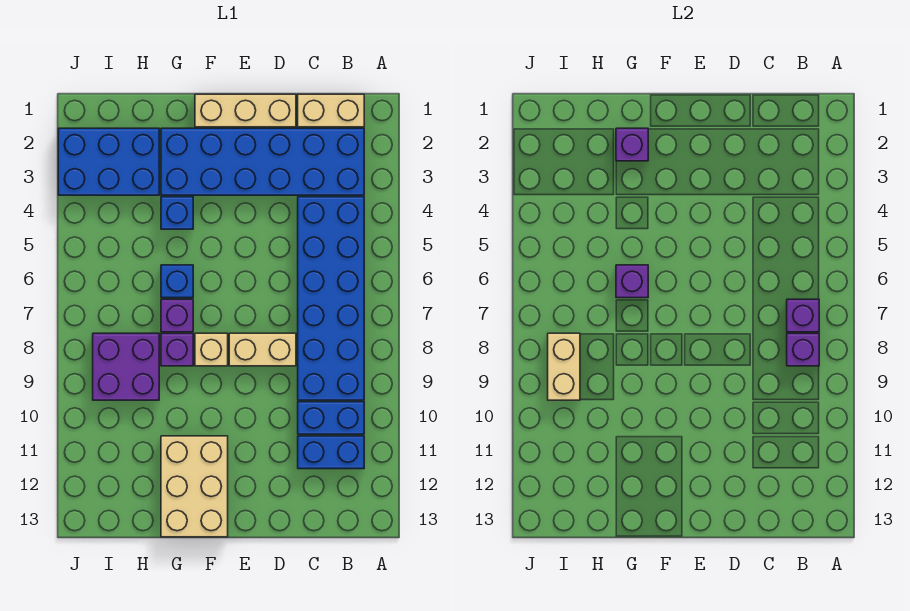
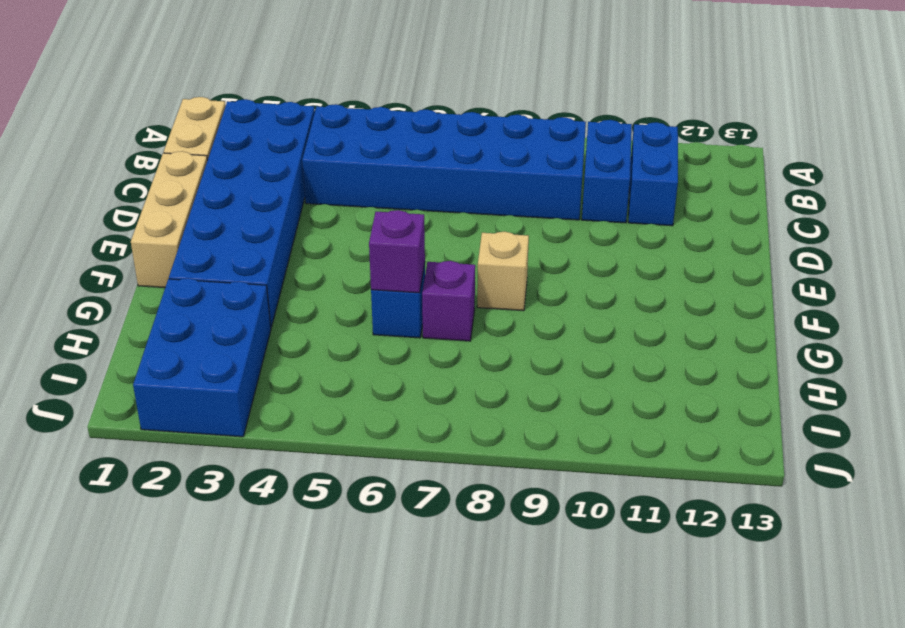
none -> tan 1x2 brick [229,333,296,366]
none -> tan 2x3 brick [161,436,228,537]
none -> blue 1x1 brick [161,197,193,229]

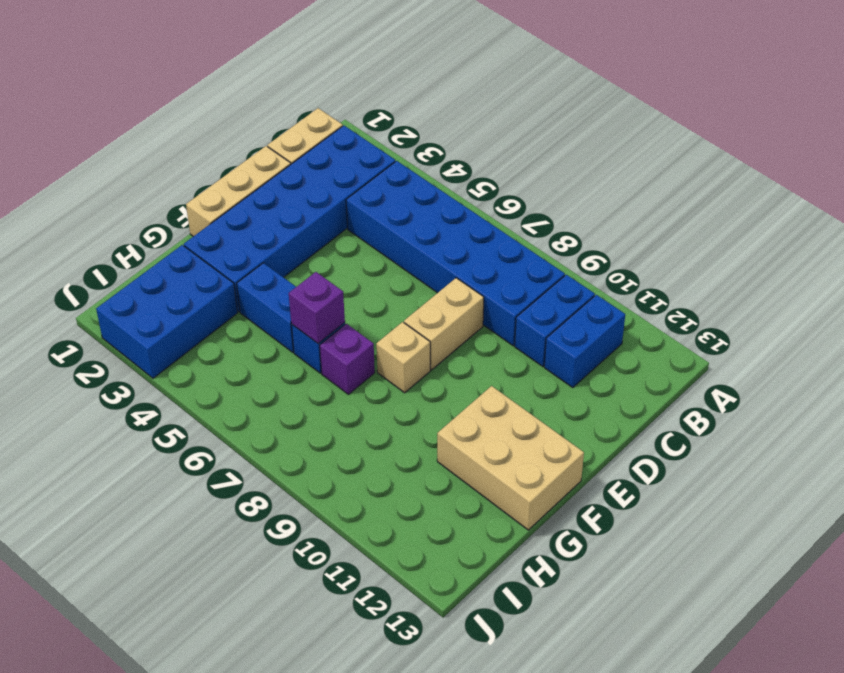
blue 1x2 brick [237,263,296,352] -> blue 1x1 brick [161,197,193,229]
none -> purple 1x1 brick [161,333,193,366]
none -> purple 2x2 brick [93,333,159,400]
none -> purple 1x1 brick [787,299,819,332]

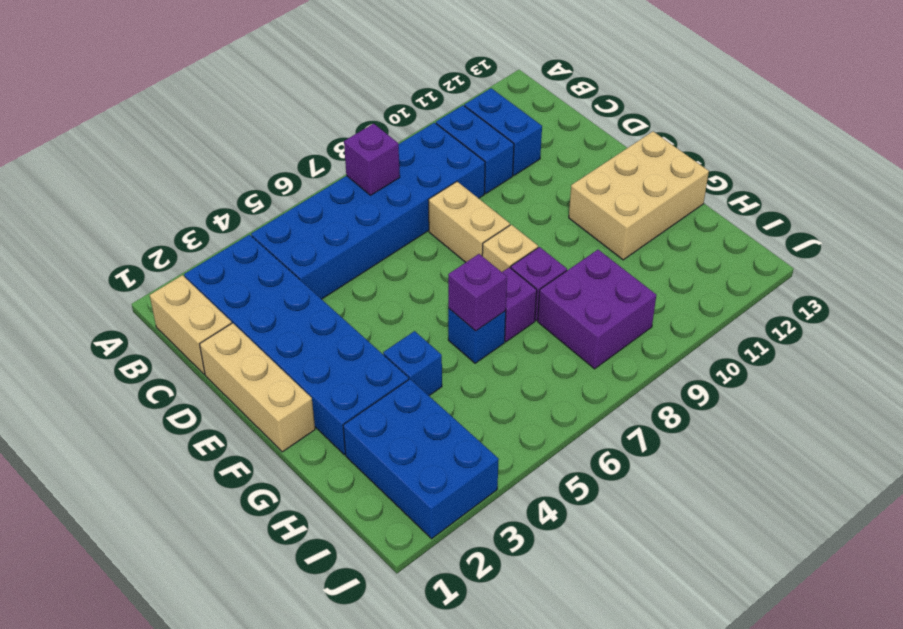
none -> purple 1x1 brick [787,333,819,366]
none -> purple 1x1 brick [616,128,648,161]
none -> tan 1x2 brick [548,333,580,400]

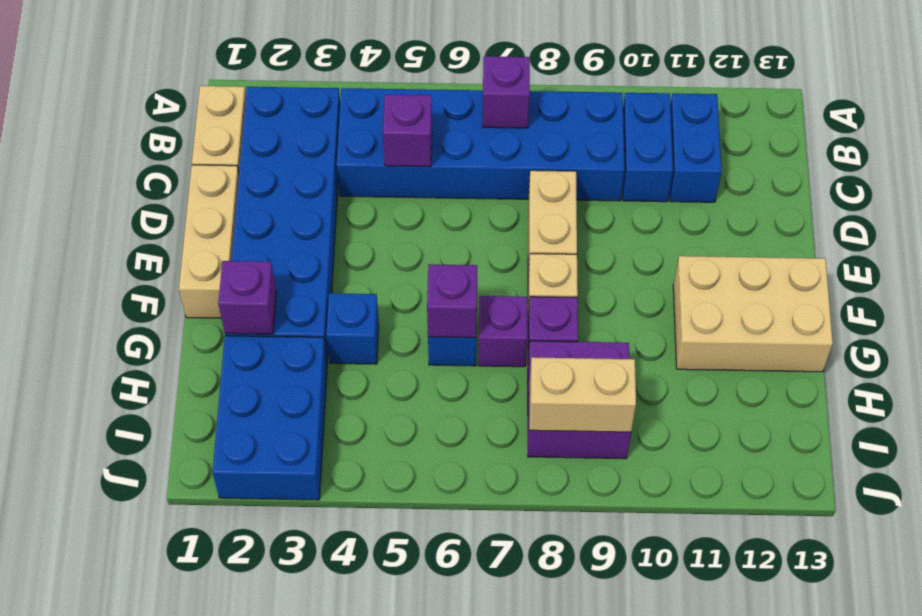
purple 1x1 brick [383,95,432,167] -> purple 1x1 brick moved to [787,333,819,366]

